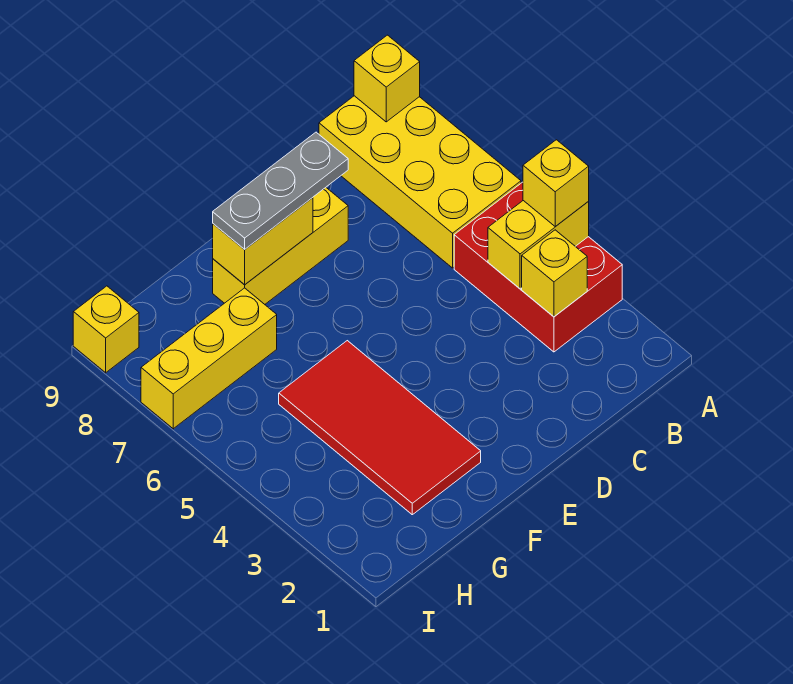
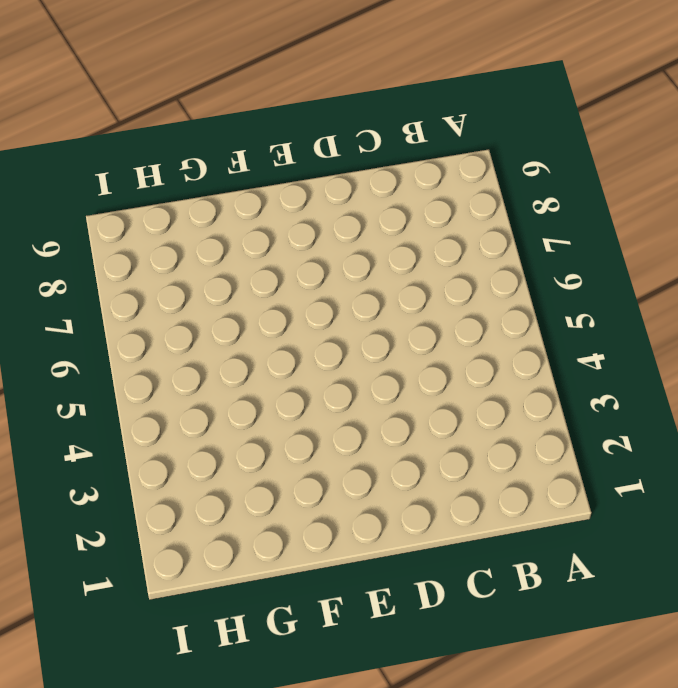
none -> red 2x3 brick [454,182,622,352]
none -> yellow 2x4 brick [319,96,521,268]
none -> yellow 1x3 brick [213,188,348,304]

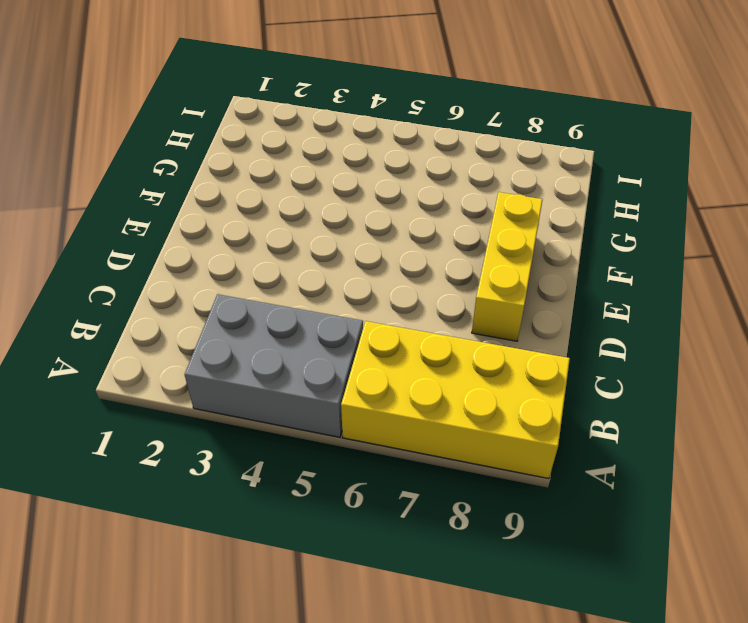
grey 2x3 brick [185,294,363,437] -> red 2x3 brick [454,182,622,352]
none -> red 2x4 tile [279,341,481,515]
none -> yellow 1x3 brick [141,288,277,429]
none -> yellow 1x1 brick [73,286,139,373]

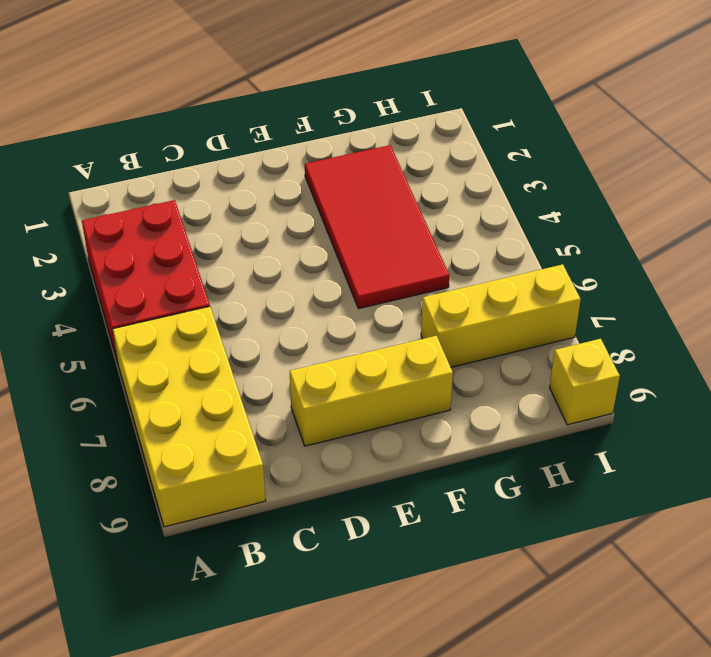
none -> yellow 1x2 brick [488,201,589,289]
none -> yellow 1x1 brick [354,35,420,122]
none -> yellow 1x1 brick [522,230,587,317]

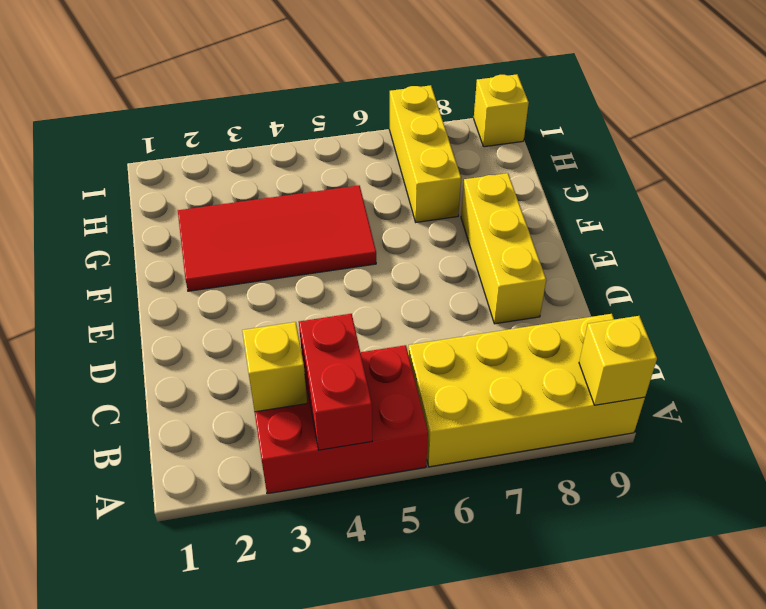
red 1x2 brick [299,314,372,450] -> yellow 1x2 brick [488,201,589,289]
none -> yellow 1x2 brick [213,198,313,285]
none -> yellow 1x1 brick [523,140,589,227]
none -> grey 1x3 plate [213,132,348,249]

